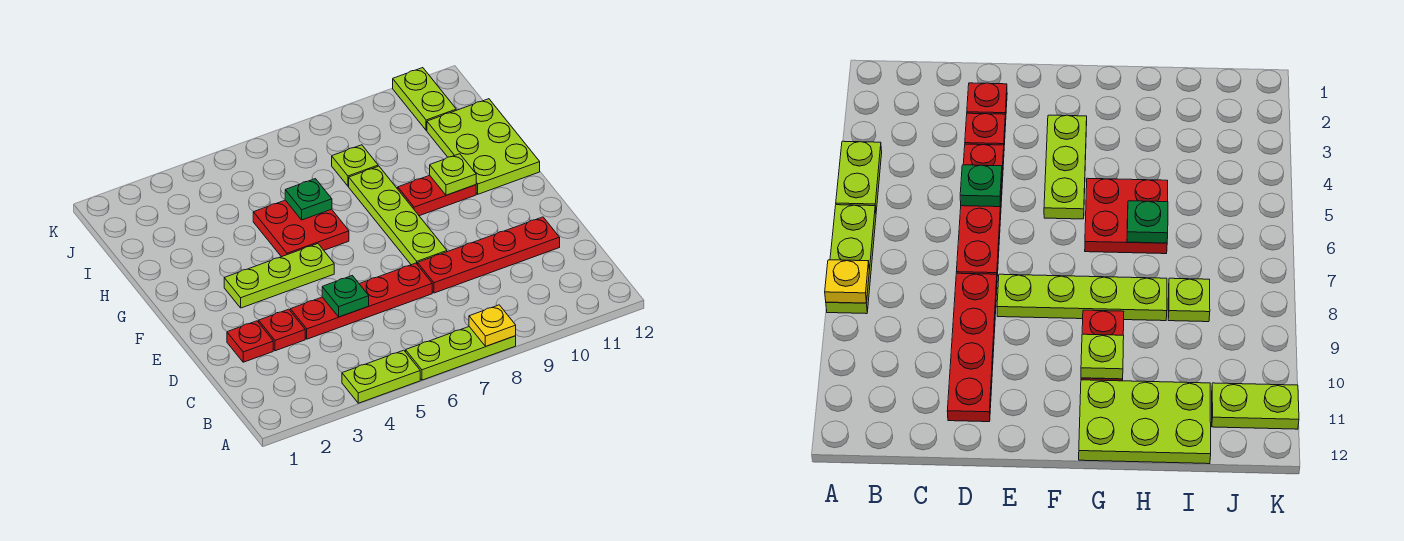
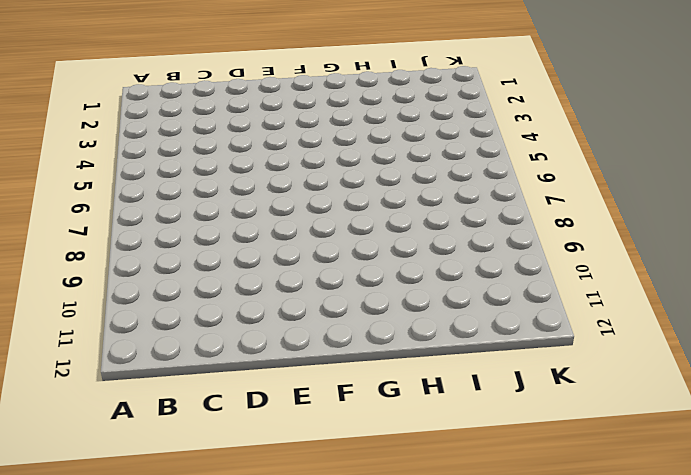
none -> lime 1x2 plate [342,350,420,403]
none -> lime 1x3 plate [406,327,516,380]
none -> red 1x1 plate [227,321,273,362]

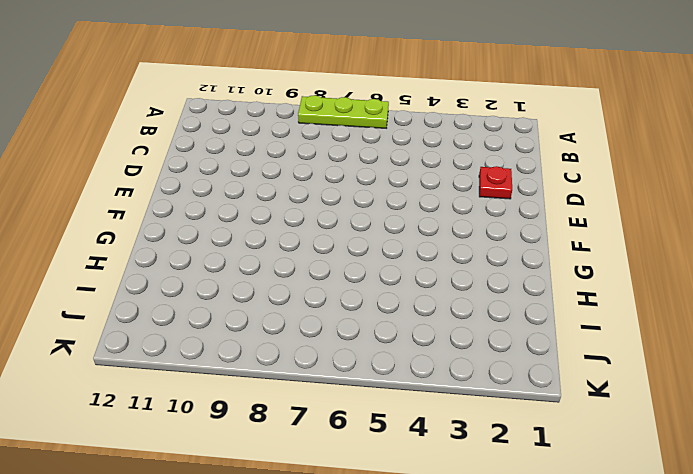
none -> lime 1x2 plate [342,350,420,403]
none -> red 1x1 plate [259,309,305,351]
none -> red 1x4 plate [290,263,432,339]

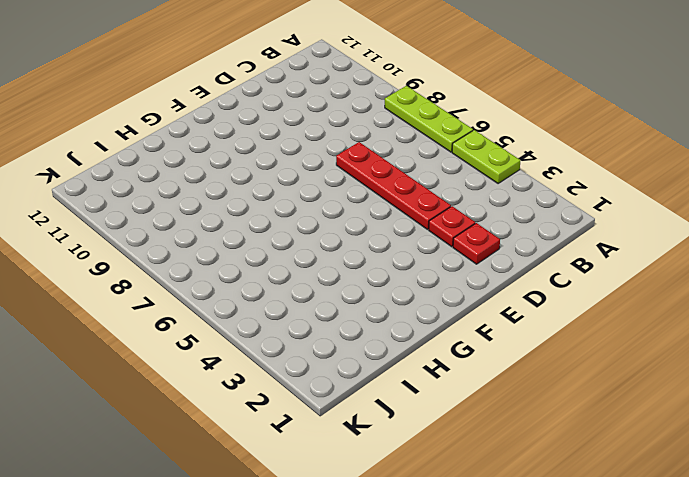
none -> red 1x4 plate [418,217,560,293]
none -> lime 1x4 plate [349,166,447,265]
none -> lime 1x3 plate [224,244,334,308]

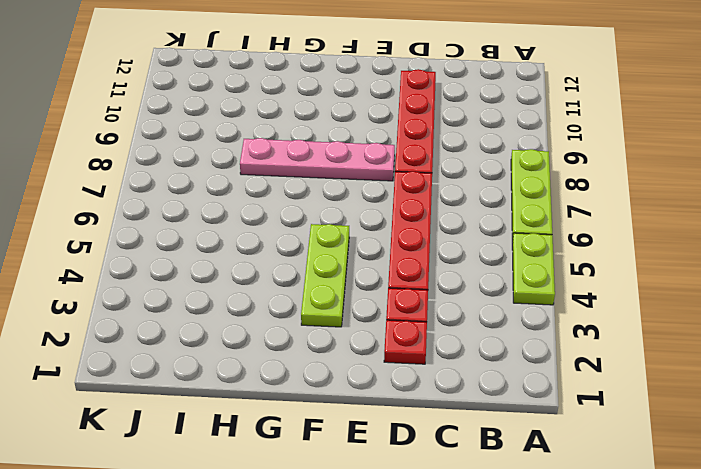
pink 1x4 plate [240,138,395,181] -> lime 1x4 plate [349,166,447,265]
none -> red 2x2 plate [253,200,349,257]
none -> red 1x2 plate [398,175,476,216]
none -> lime 2x3 plate [427,99,540,194]

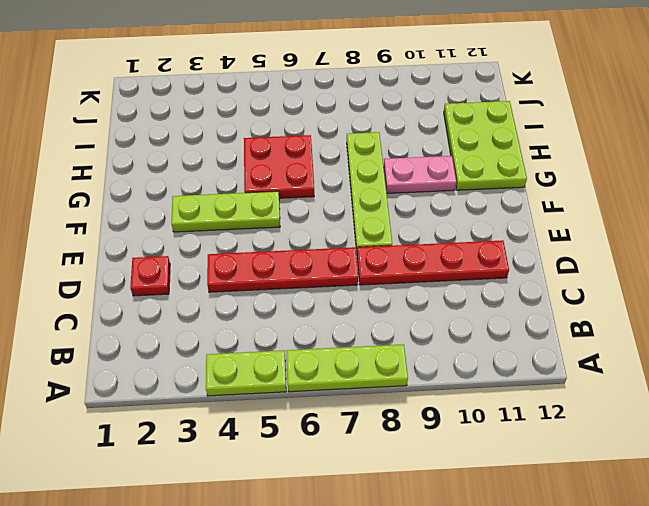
pink 1x2 plate [384,156,456,193] -> red 1x2 plate [398,175,476,216]
none -> red 1x1 plate [259,309,305,351]
none -> lime 1x1 plate [332,145,378,186]
none -> lime 1x2 plate [393,68,456,130]

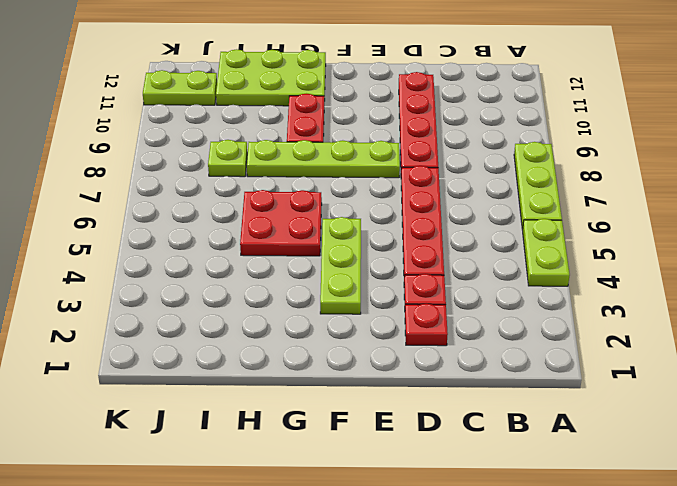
none -> yellow 1x1 plate [469,305,516,346]
none -> green 1x1 plate [322,276,369,317]
none -> lime 1x1 plate [430,154,476,195]

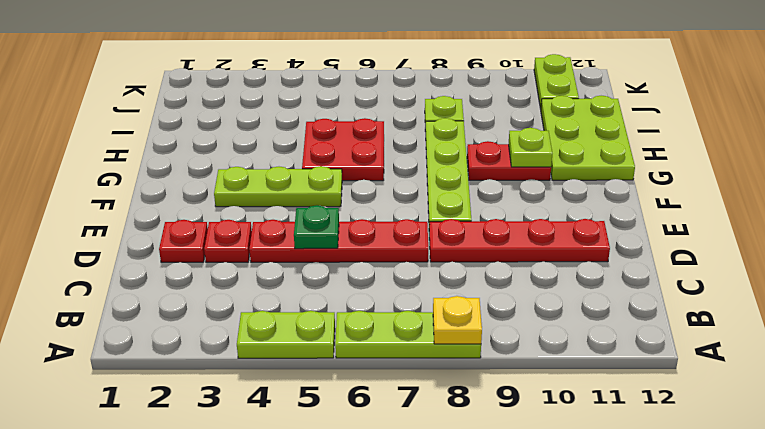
none -> green 1x1 plate [285,179,332,220]

